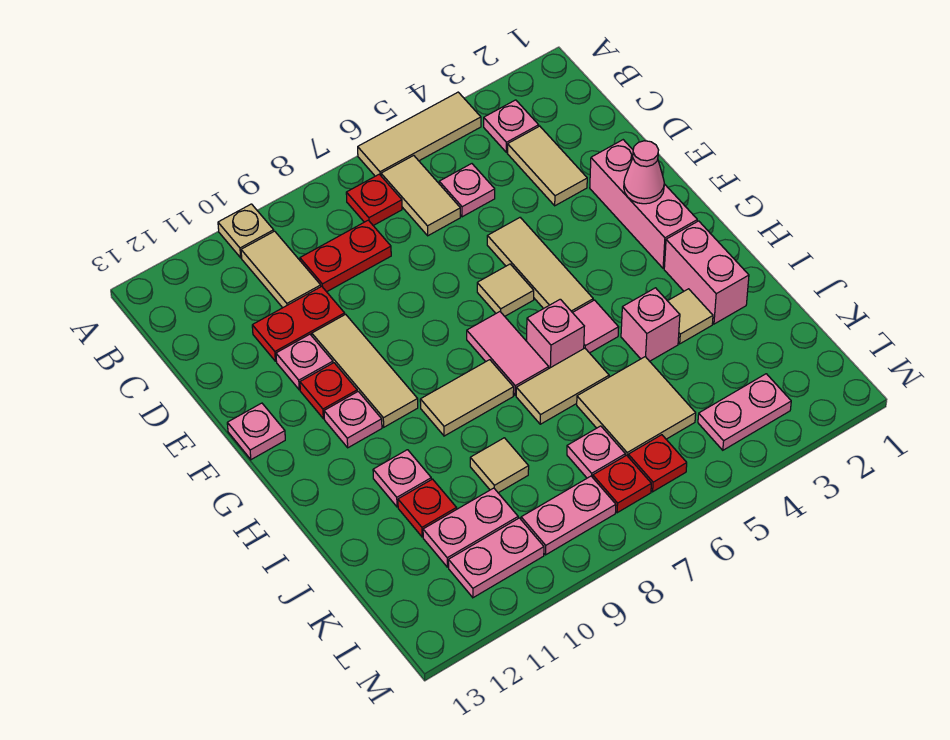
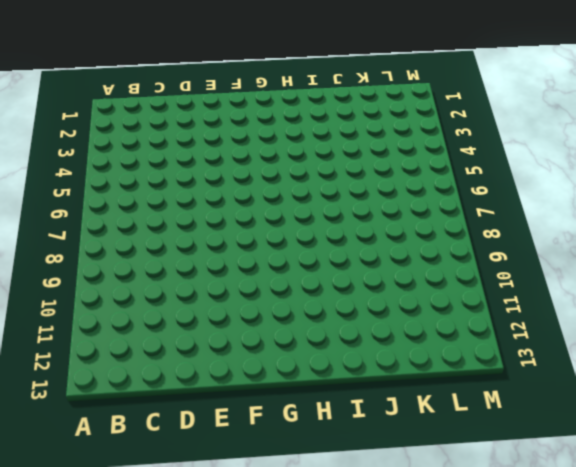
none -> tan 1x3 tile [358,92,481,176]
none -> tan 1x1 plate [218,204,274,258]
none -> pink 1x1 plate [484,100,539,152]
none -> tan 1x2 tile [381,156,460,236]

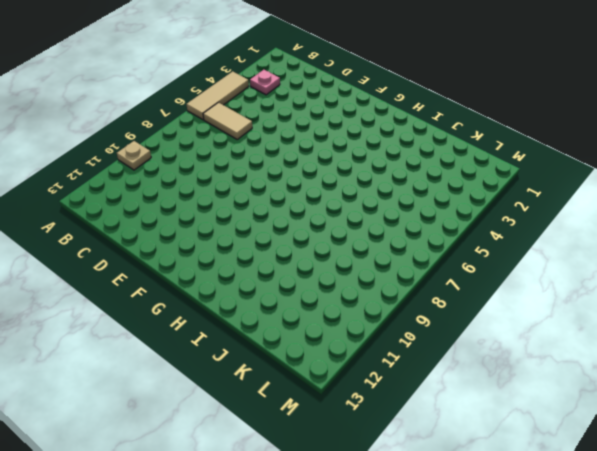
none -> red 1x1 plate [346,174,402,226]
none -> tan 1x2 tile [241,231,321,308]
none -> tan 1x2 tile [507,126,587,206]
none -> pink 1x1 plate [439,164,495,217]

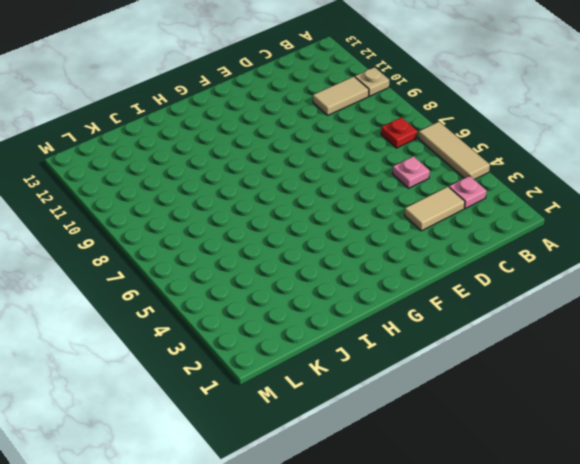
none -> tan 1x2 tile [381,156,460,236]
none -> red 1x2 plate [300,220,391,292]
none -> red 1x2 plate [252,286,345,361]
none -> pink 1x3 brick [590,140,697,268]

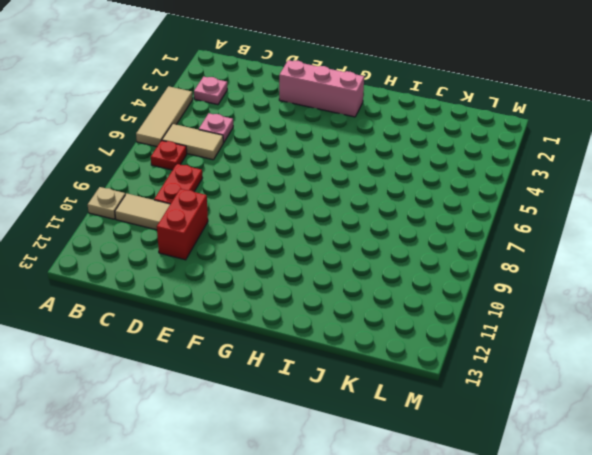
red 1x2 brick [157,189,208,260] -> red 1x2 plate [252,286,345,361]
none -> tan 1x2 tile [507,126,587,206]
none -> tan 1x3 tile [487,218,593,313]
none -> tan 1x3 tile [312,314,418,427]
none -> pink 1x1 plate [276,334,333,390]

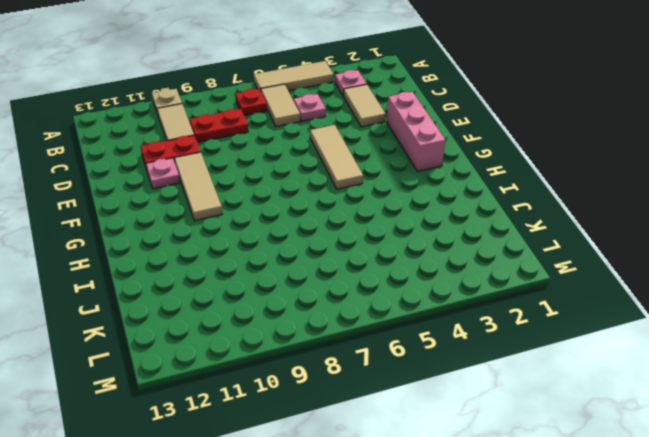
none -> tan 1x1 tile [477,264,534,316]
none -> red 1x1 plate [300,363,357,419]
none -> pink 1x1 plate [227,403,285,460]
none -> pink 1x2 tile [467,312,549,395]

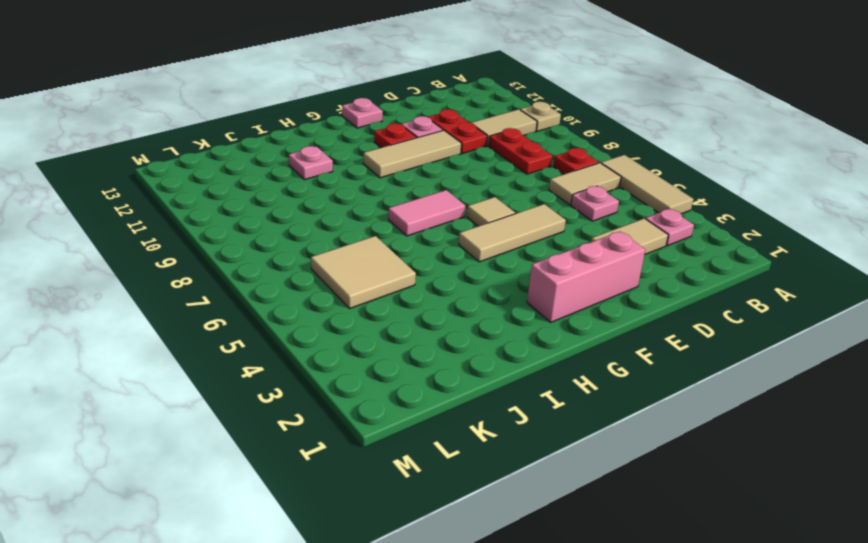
none -> pink 1x1 plate [324,391,382,448]
none -> pink 1x2 brick [664,221,749,324]
none -> pink 1x1 tile [573,300,619,353]
none -> pink 1x1 brick [527,299,584,368]

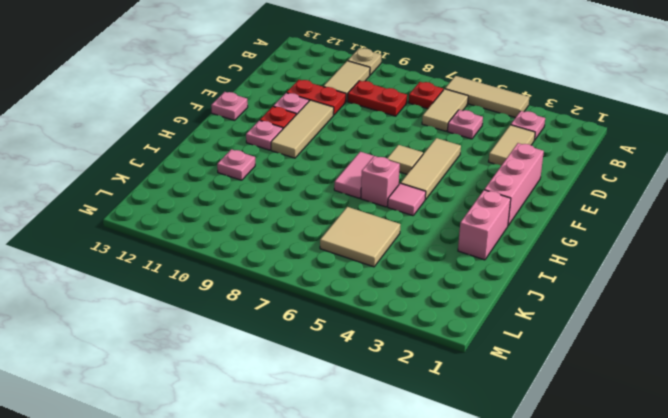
none -> tan 1x2 tile [420,360,514,436]
none -> tan 1x1 tile [668,289,713,344]
none -> pink 1x1 brick [621,288,680,361]
none -> tan 1x2 tile [516,348,609,424]

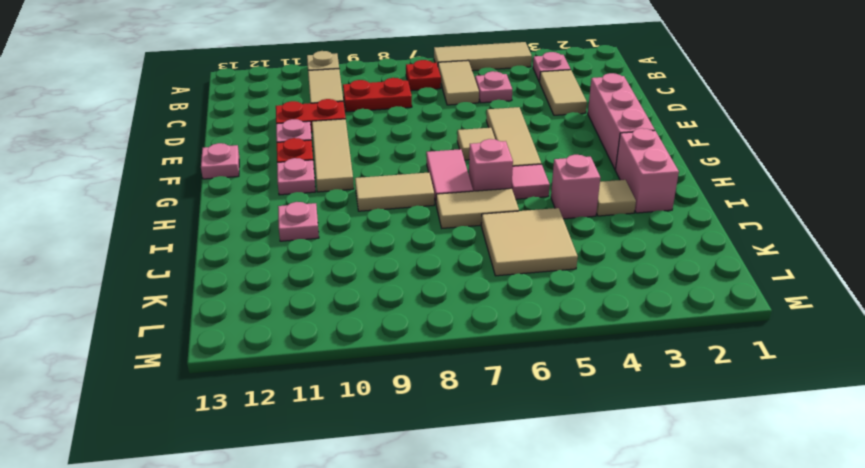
none -> tan 1x1 tile [470,438,529,493]
none -> red 1x1 plate [398,479,457,537]
none -> pink 1x1 plate [567,426,625,478]
none -> pink 1x2 plate [423,488,518,567]

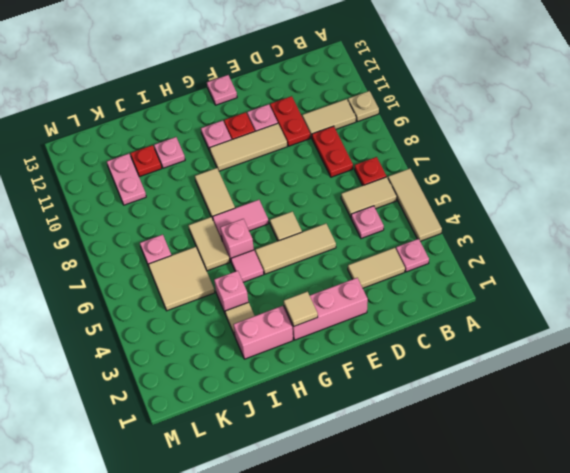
tan 1x1 tile [283,291,318,326] -> tan 1x1 tile moved to [470,438,529,493]
none -> pink 1x2 plate [698,374,791,450]
none -> red 1x1 plate [628,435,687,492]
none -> red 1x1 plate [593,455,651,513]
none -> pink 1x2 plate [521,476,616,555]

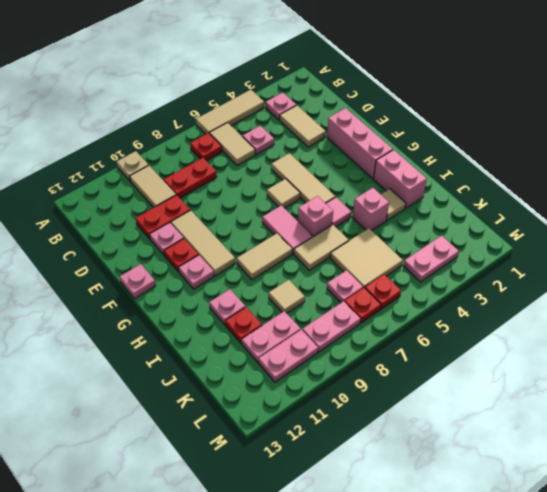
none -> pink 1x1 cone [624,141,664,204]

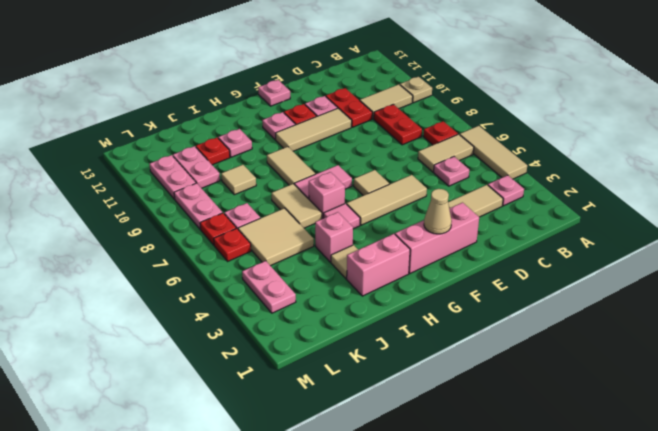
tan 1x1 cone [424,189,452,234] -> pink 1x1 cone [624,141,664,204]

